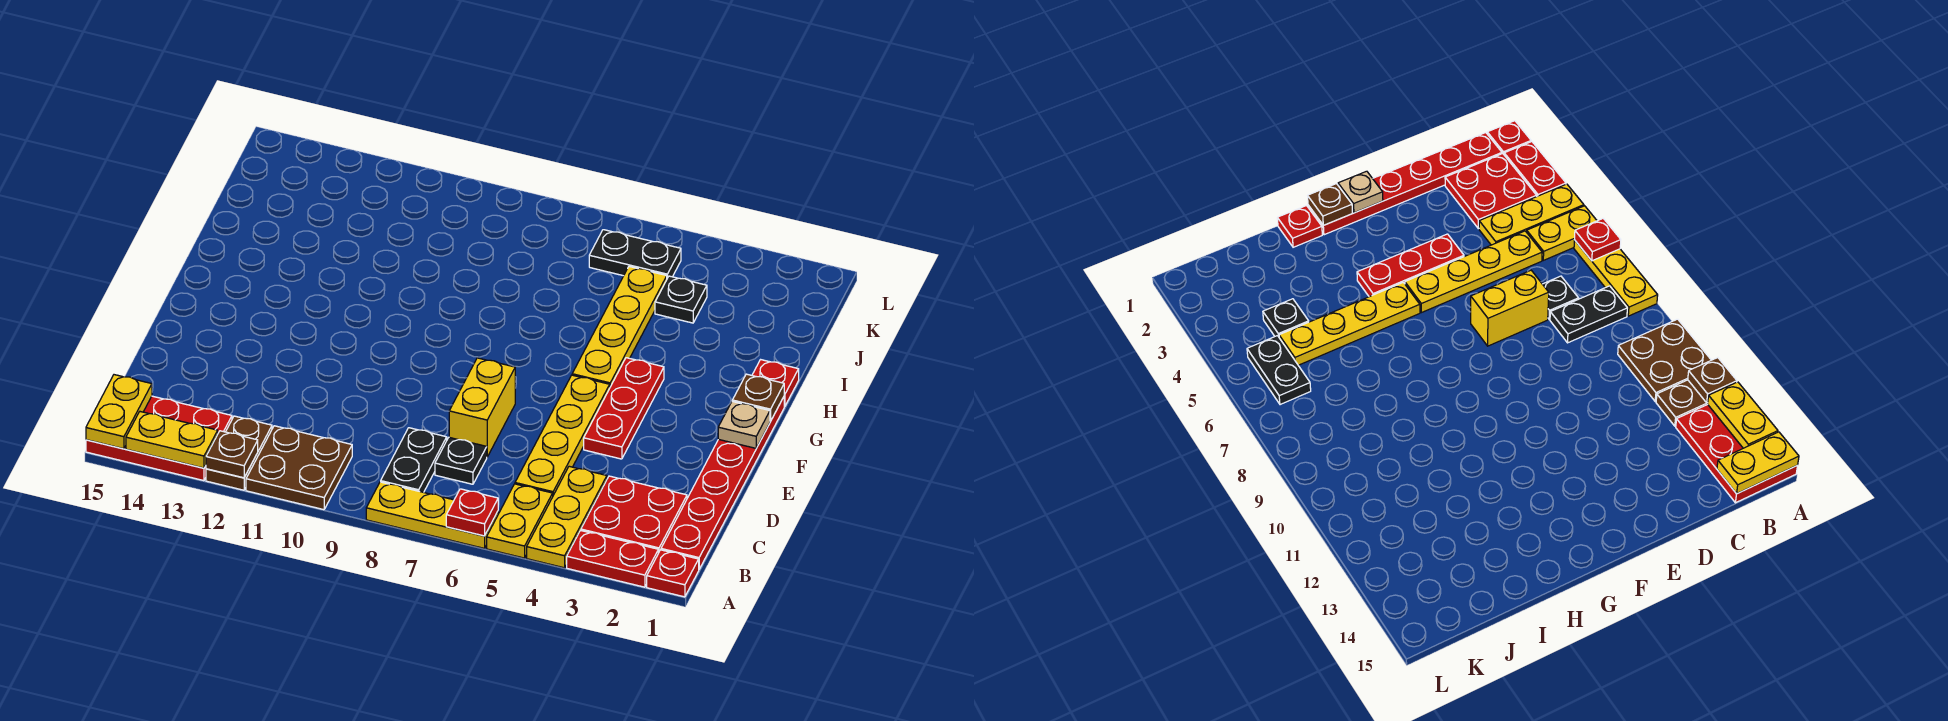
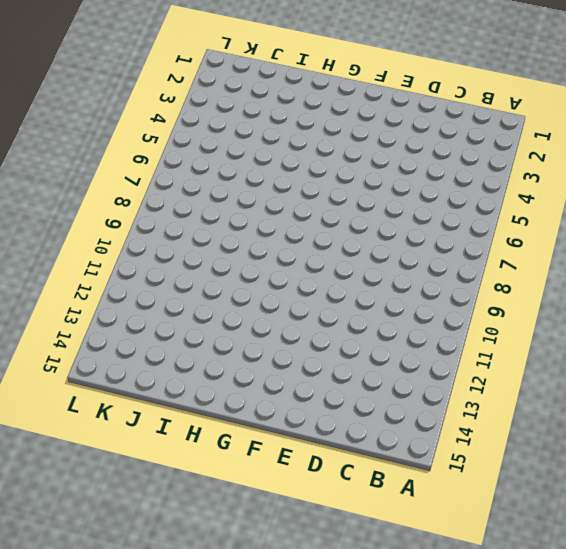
none -> red 1x1 plate [647,550,699,597]
none -> red 1x2 plate [567,531,658,587]
none -> yellow 1x3 plate [527,466,607,568]

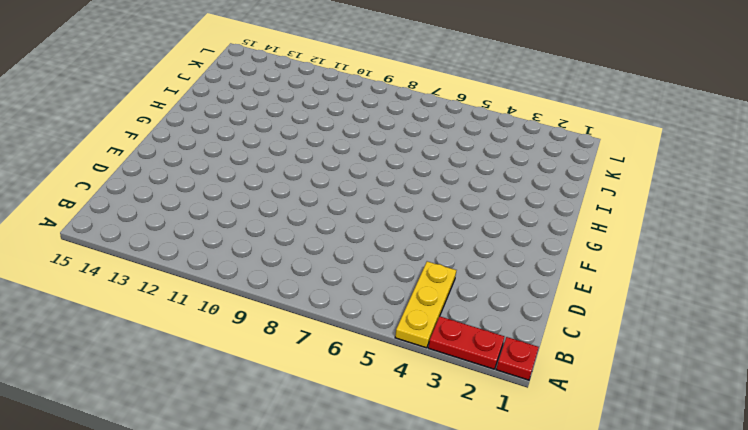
none -> yellow 1x2 plate [487,484,553,558]
none -> yellow 1x3 plate [366,482,498,548]
none -> brown 2x2 plate [246,426,352,510]

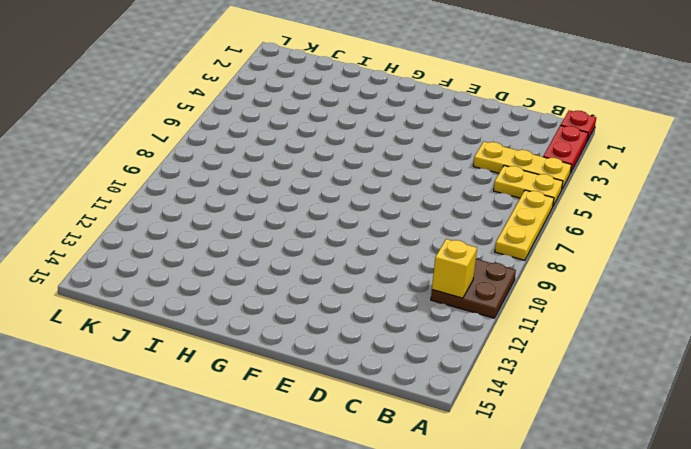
yellow 1x1 brick [432,239,477,298] -> none
none -> brown 1x2 plate [206,416,272,490]
none -> red 2x3 plate [86,396,232,481]
none -> red 1x6 plate [661,397,784,569]

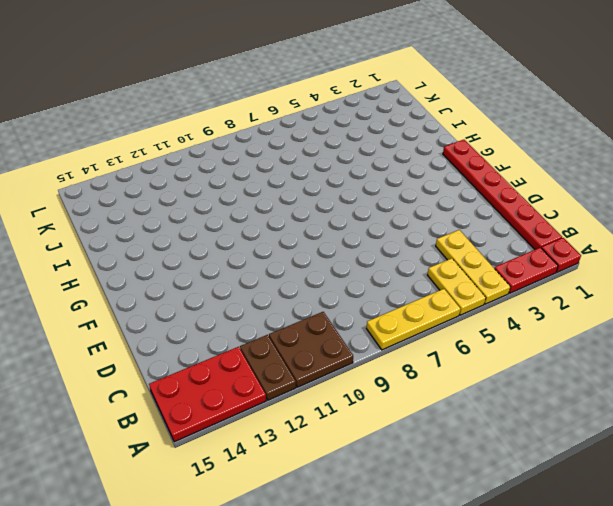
none -> red 2x2 plate [581,476,687,553]
none -> black 1x2 plate [381,428,447,492]
none -> yellow 1x4 plate [515,375,610,495]

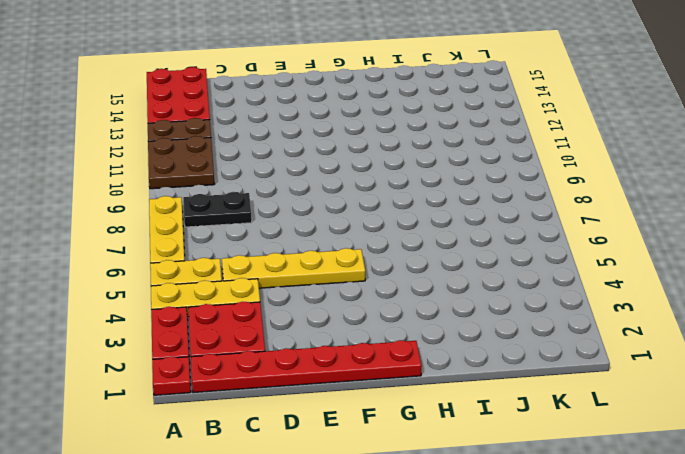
none -> black 1x1 plate [435,437,487,484]
none -> yellow 1x2 brick [449,358,515,457]
none -> red 1x3 plate [584,358,664,459]

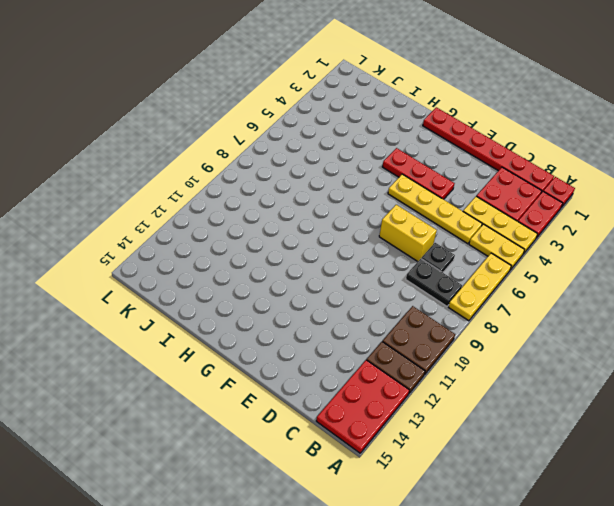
none -> yellow 1x4 plate [572,267,667,387]
none -> red 1x1 plate [752,360,799,407]
none -> black 1x1 plate [655,276,707,323]

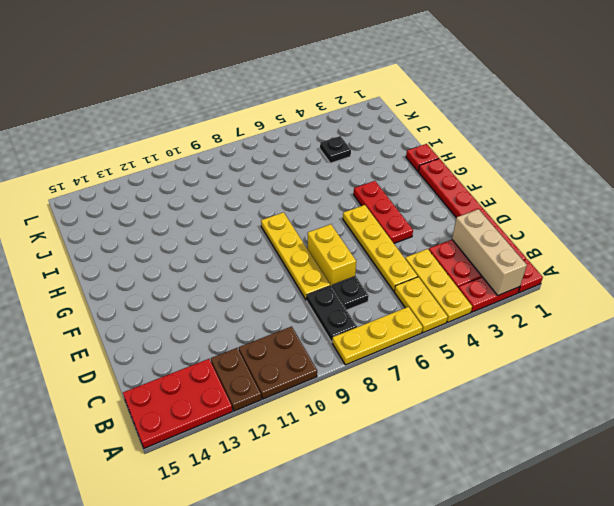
tan 1x3 brick [452,209,527,296] -> none
yellow 1x4 plate [261,212,330,300] -> yellow 1x4 plate moved to [572,267,667,387]
none -> black 1x2 plate [589,230,681,278]
none -> red 1x1 plate [446,489,498,536]
none -> brown 1x1 plate [206,431,258,478]

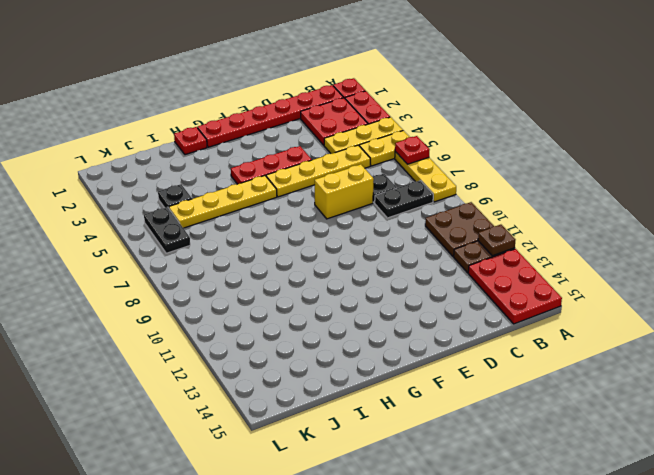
none -> yellow 1x2 plate [126,412,218,468]
none -> yellow 1x2 plate [86,375,152,449]
none -> tan 1x1 plate [718,401,770,448]

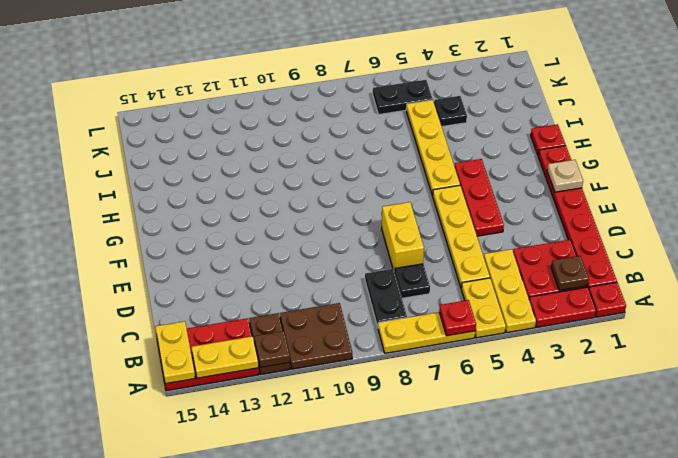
brown 1x1 plate [551,256,589,290] -> brown 1x1 plate moved to [732,374,784,421]

